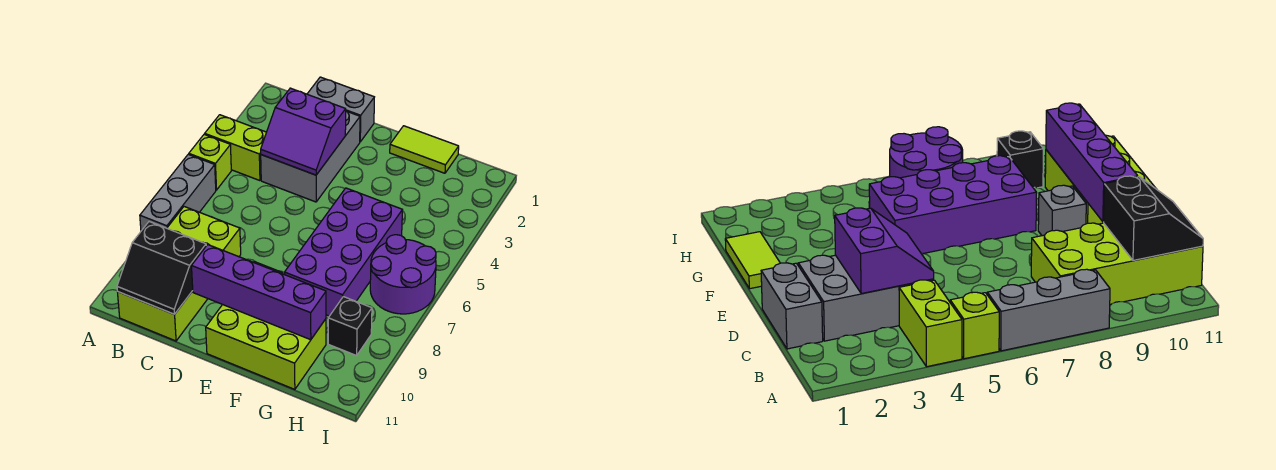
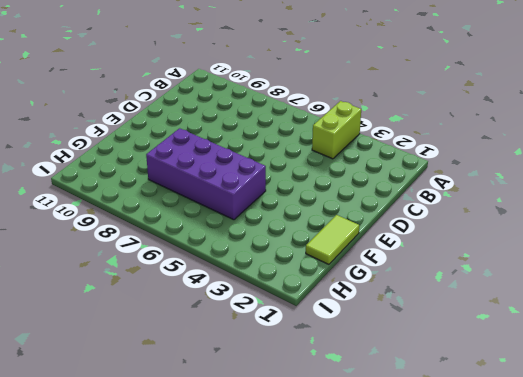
none -> lime 1x1 brick [189,134,231,190]
none -> grey 1x3 brick [140,155,216,231]
none -> lime 2x4 brick [118,207,241,341]

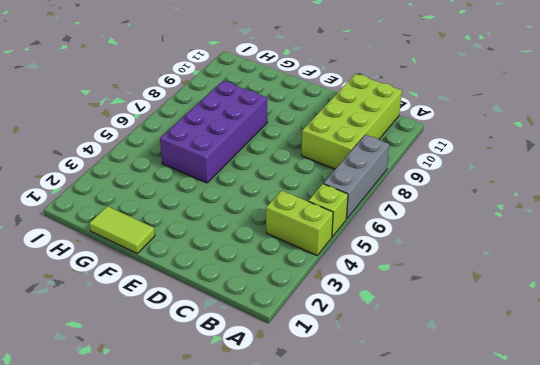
none -> grey 1x2 brick [307,77,374,142]
none -> grey 2x3 brick [261,111,360,202]
none -> grey 1x1 brick [1038,185,1086,236]

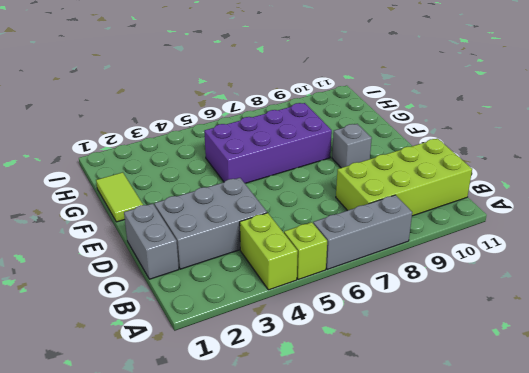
none -> lime 2x3 brick [206,305,326,389]
none -> purple 2x2 round brick [370,235,436,314]
none -> black 1x1 brick [328,297,372,356]

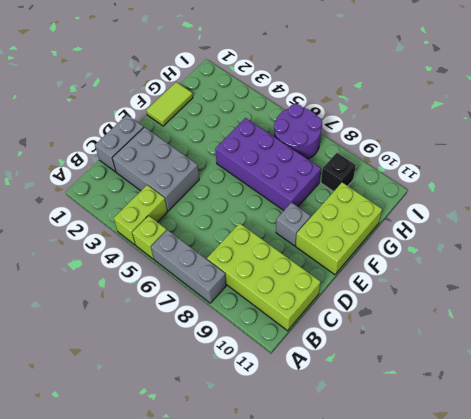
none -> black 2x2 slope [117,222,206,314]
none -> purple 2x2 slope [261,88,346,175]
none -> purple 1x4 brick [192,245,326,340]

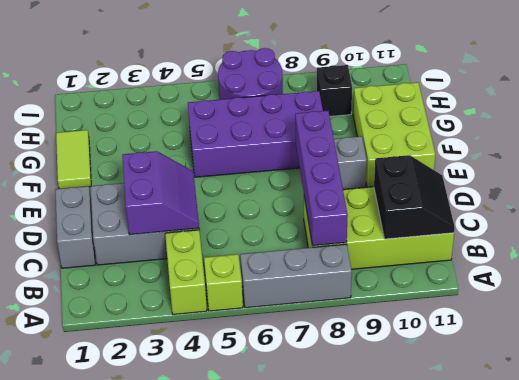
purple 1x4 brick [295,111,348,246] -> purple 1x4 brick moved to [192,245,326,340]

